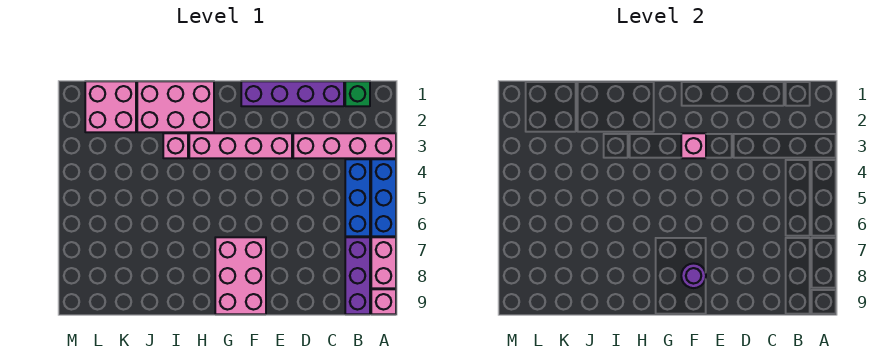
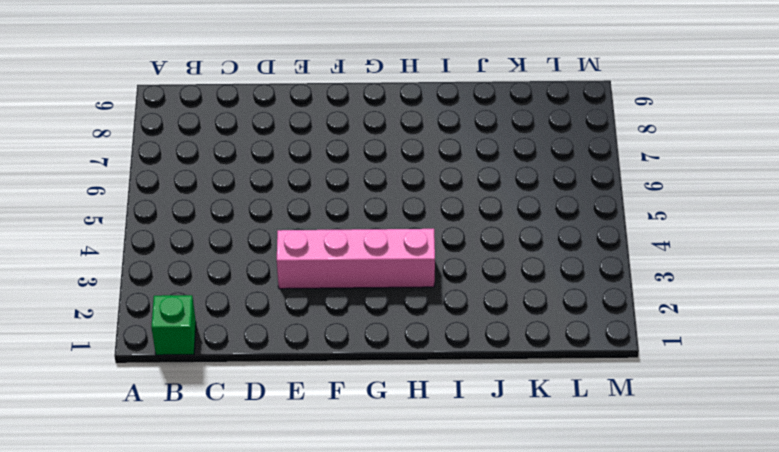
none -> pink 1x4 brick [293,133,396,158]
none -> blue 1x3 brick [371,159,396,236]
none -> pink 1x2 brick [371,237,396,288]

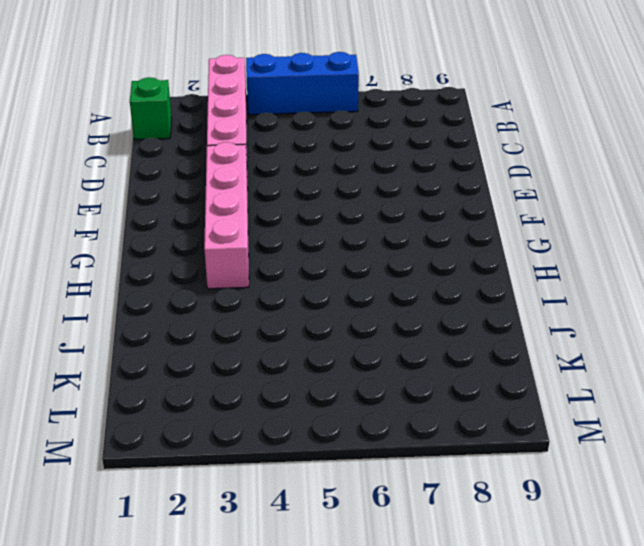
none -> pink 1x2 brick [371,237,396,288]
none -> pink 1x1 brick [371,289,396,314]
none -> blue 1x3 brick [345,159,370,236]

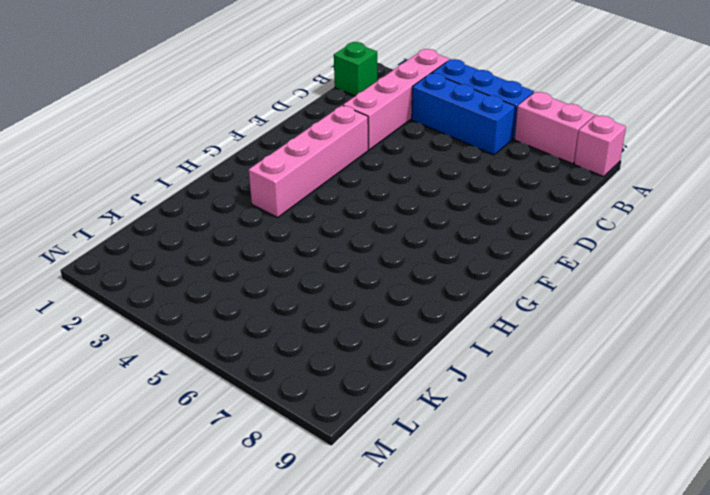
none -> purple 1x3 brick [345,237,370,314]
none -> purple 1x4 brick [241,81,344,106]
none -> pink 2x3 brick [215,237,266,314]

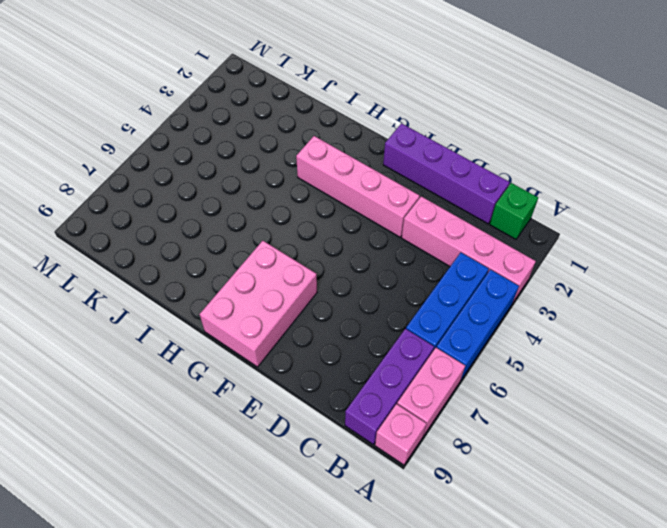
none -> pink 2x3 brick [137,81,214,132]
none -> pink 1x1 brick [163,133,188,158]
none -> pink 2x2 brick [85,81,136,132]

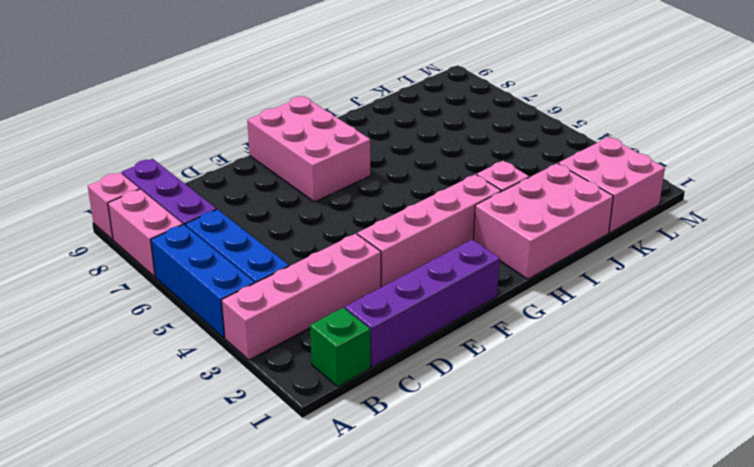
none -> pink 1x1 brick [681,133,706,158]
none -> purple 1x1 round brick [681,263,706,288]

